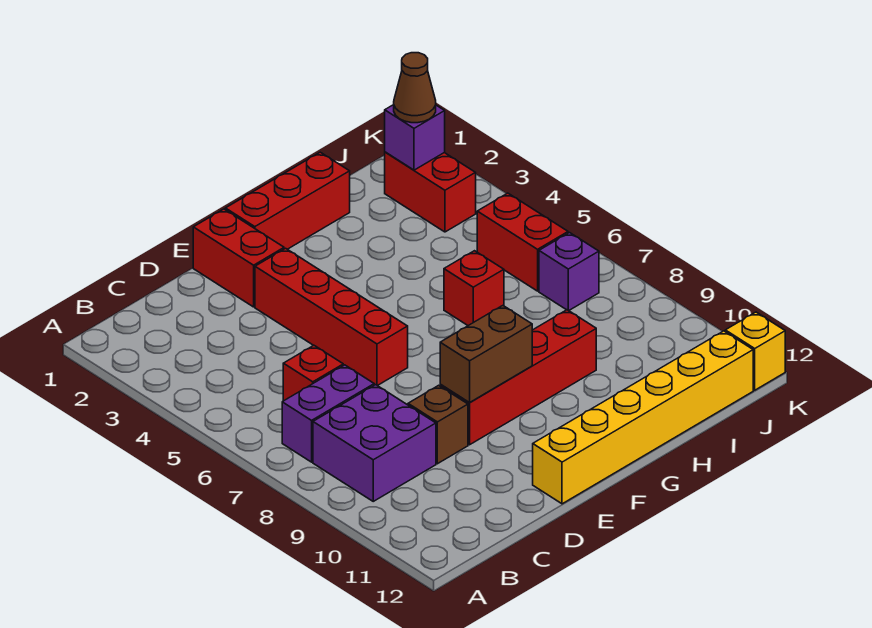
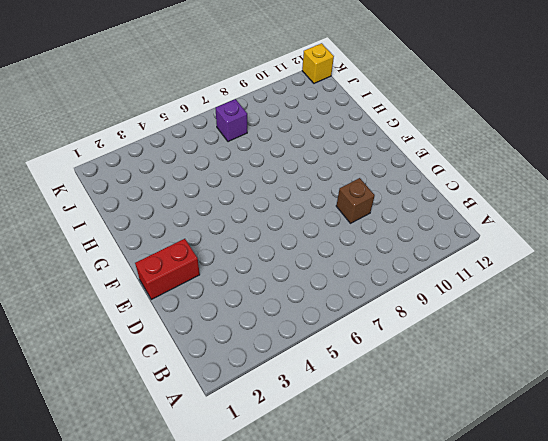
none -> purple 1x2 brick [282,365,374,462]
none -> purple 2x2 brick [313,385,436,501]
none -> red 1x1 brick [283,345,343,401]

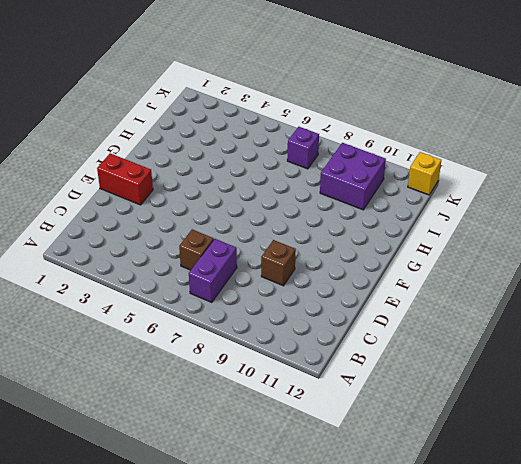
brown 1x1 brick [179,230,214,270] -> red 1x1 brick [283,345,343,401]
purple 2x2 brick [320,143,386,210] -> purple 2x2 brick moved to [313,385,436,501]
none -> red 1x4 brick [255,248,408,386]
none -> red 1x4 brick [440,310,596,445]
none -> yellow 1x6 brick [533,331,753,504]

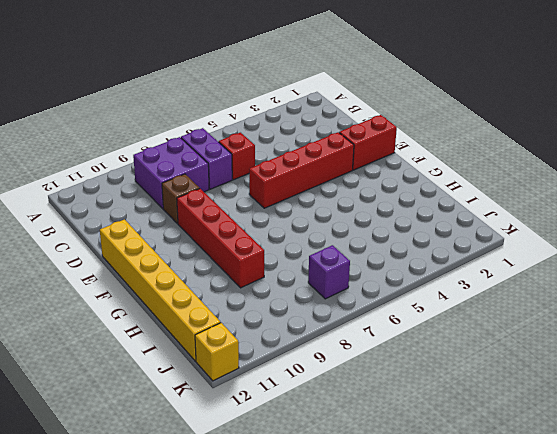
none -> red 1x3 brick [225,152,350,249]
none -> red 1x1 brick [444,251,504,326]
none -> red 1x2 brick [385,152,476,232]

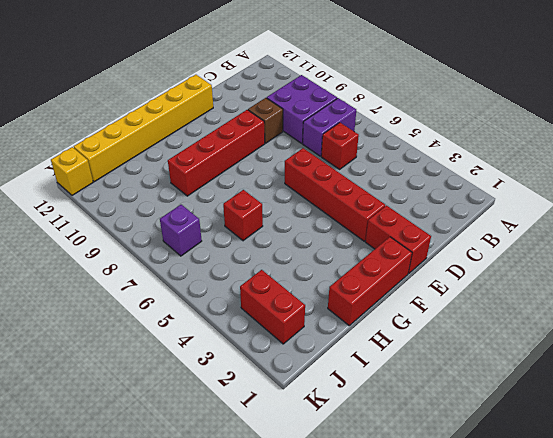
none -> red 1x2 brick [477,193,568,291]
none -> brown 1x2 brick [440,306,532,402]
none -> purple 1x1 brick [385,105,445,170]

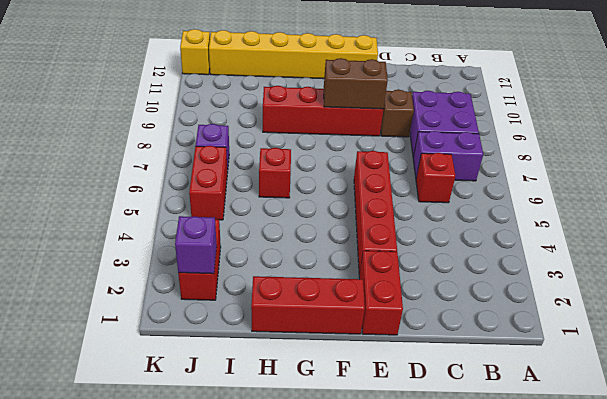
none -> brown 1x1 cone [394,53,436,123]

